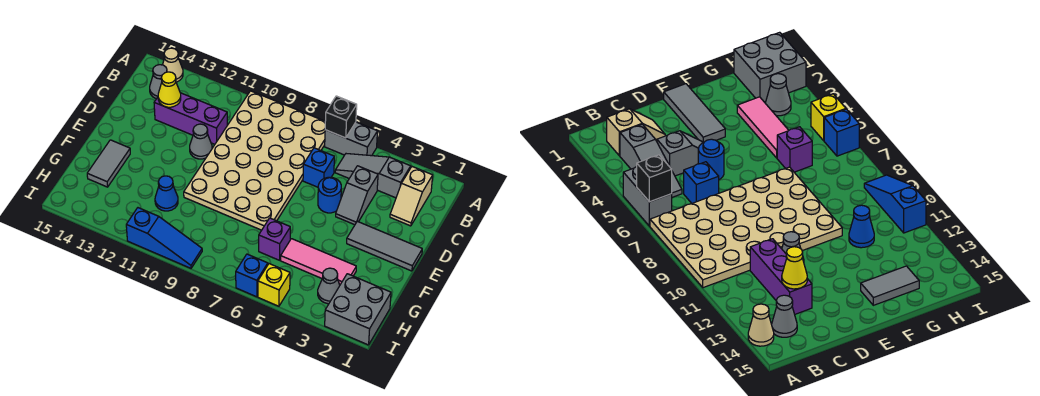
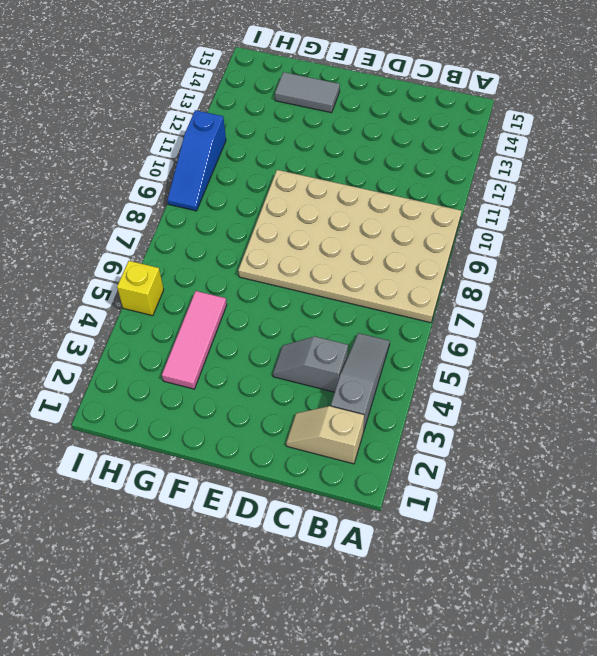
none -> grey 1x2 brick [325,122,378,156]
none -> tan 1x1 cone [163,48,183,82]
none -> grey 1x1 cone [150,65,167,99]

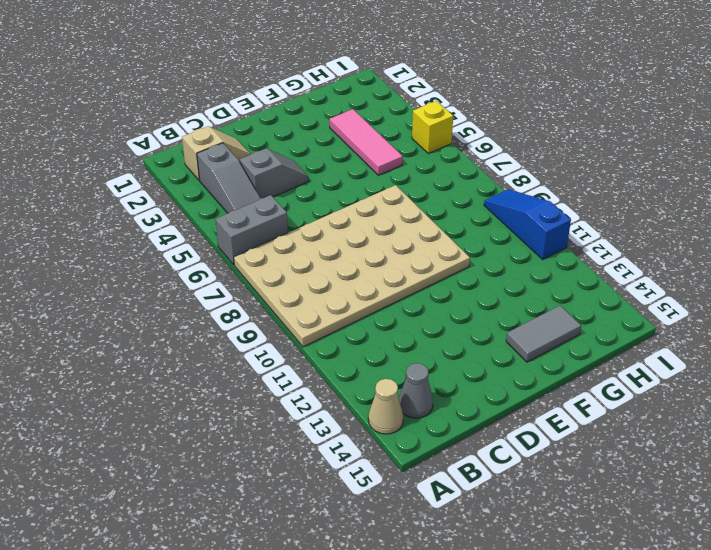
grey 1x2 brick [216,195,288,265] -> grey 1x2 brick turned to [325,122,378,156]
none -> blue 1x1 brick [303,148,334,187]
none -> purple 1x3 brick [154,93,227,144]
none -> blue 1x1 round brick [318,177,341,213]

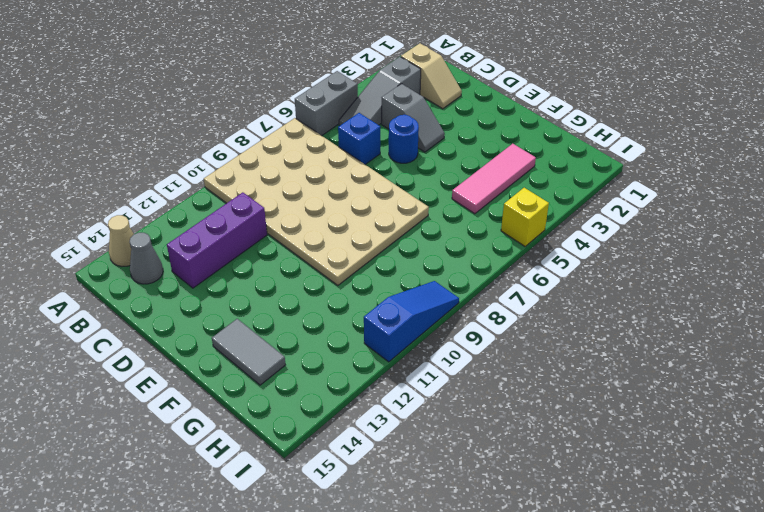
none -> grey 1x1 cone [190,124,212,159]
none -> grey 1x3 tile [347,221,422,271]
none -> purple 1x1 brick [259,218,290,260]

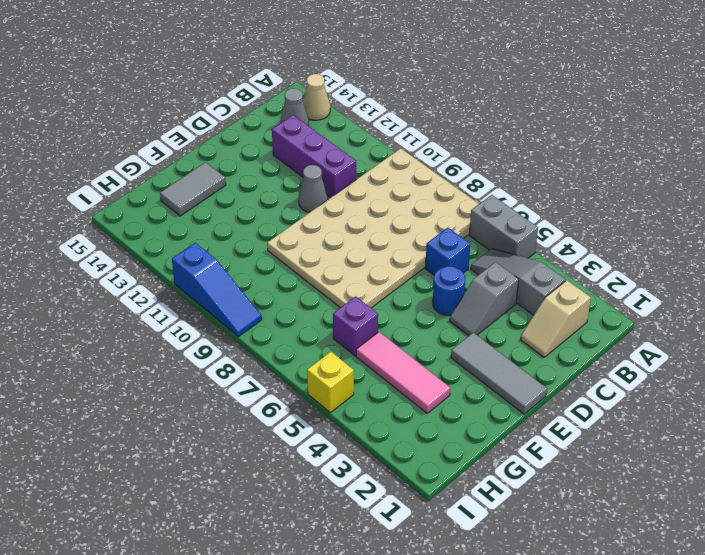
none -> blue 1x1 cone [155,176,178,211]
none -> grey 2x2 brick [325,274,391,345]
none -> grey 1x1 cone [318,268,340,304]

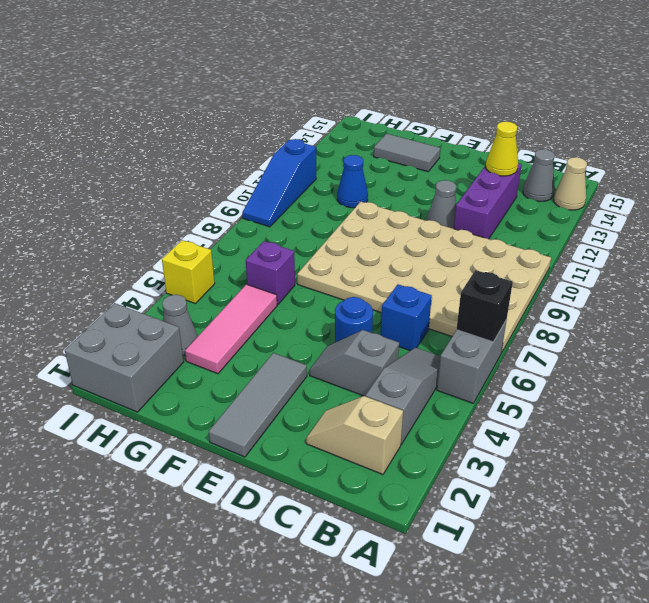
none -> blue 1x1 brick [236,254,268,297]

